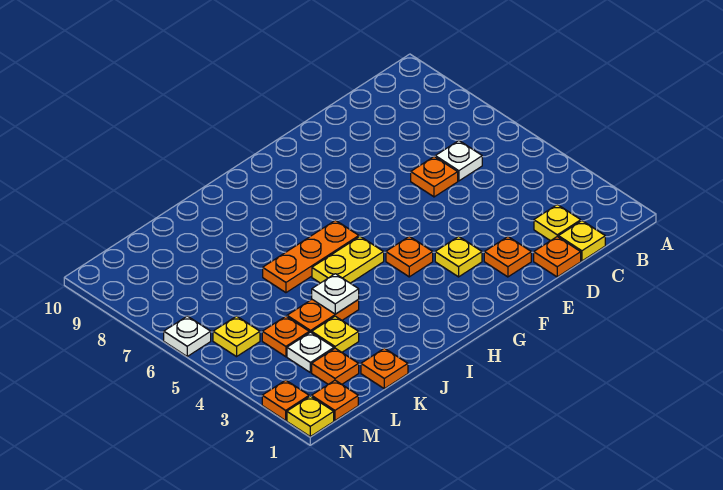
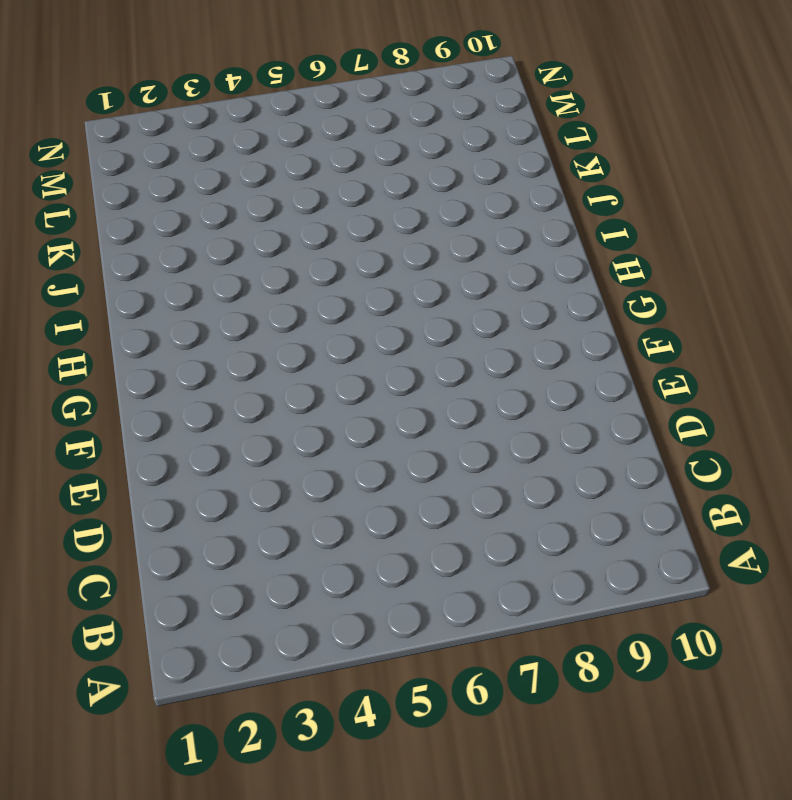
none -> yellow 1x1 plate [558,221,605,261]
none -> yellow 1x1 plate [534,205,581,241]
none -> white 1x1 plate [435,141,482,181]

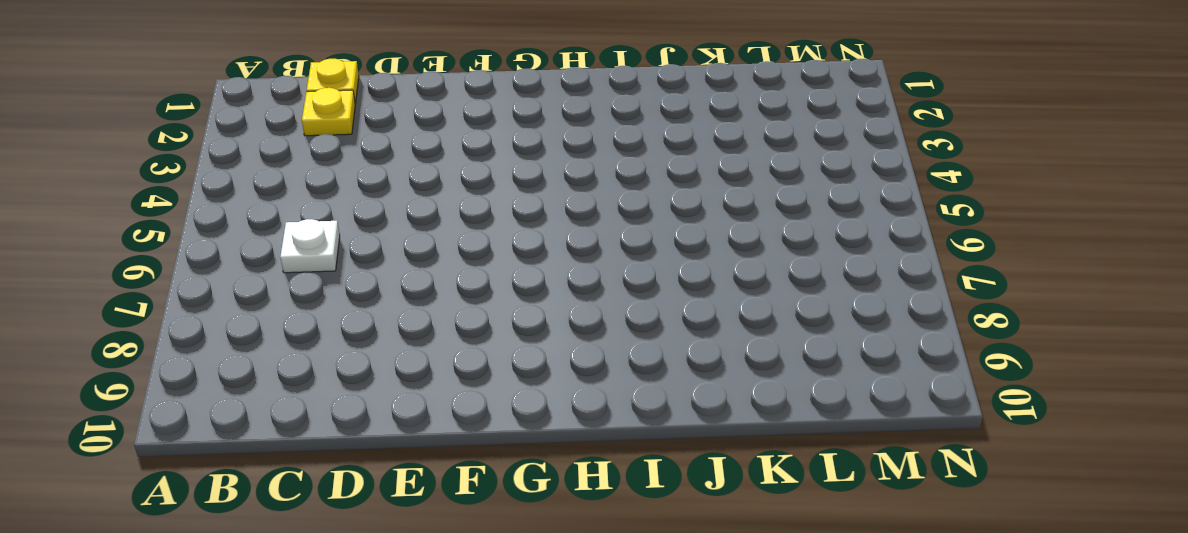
none -> orange 1x1 plate [534,237,581,277]
none -> orange 1x1 plate [411,156,458,197]
none -> orange 1x1 plate [484,237,531,277]

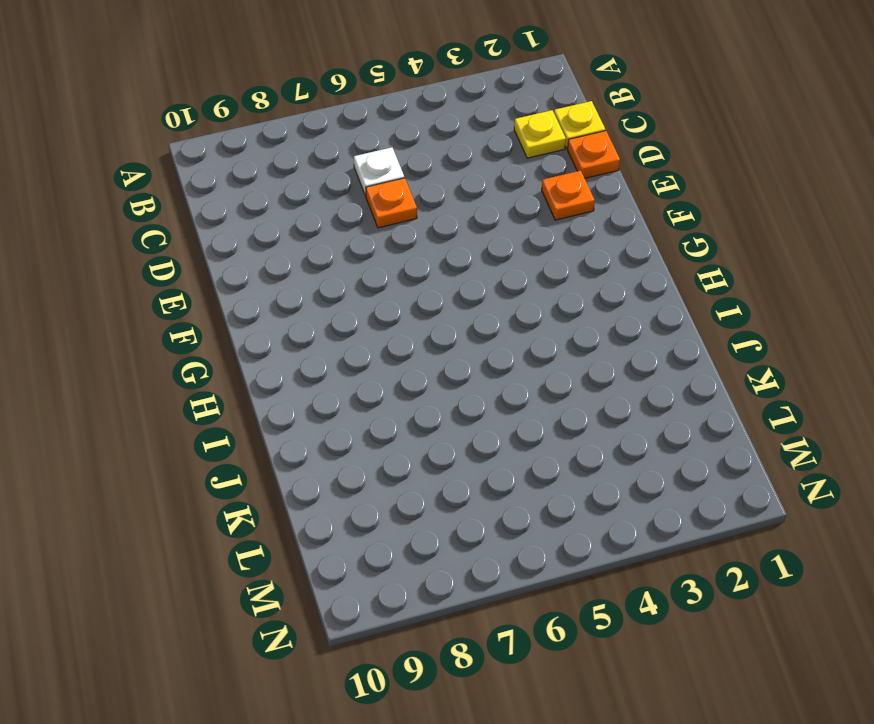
none -> yellow 1x1 plate [435,236,482,277]
none -> orange 1x1 plate [386,236,433,277]
none -> yellow 1x2 plate [312,236,384,283]

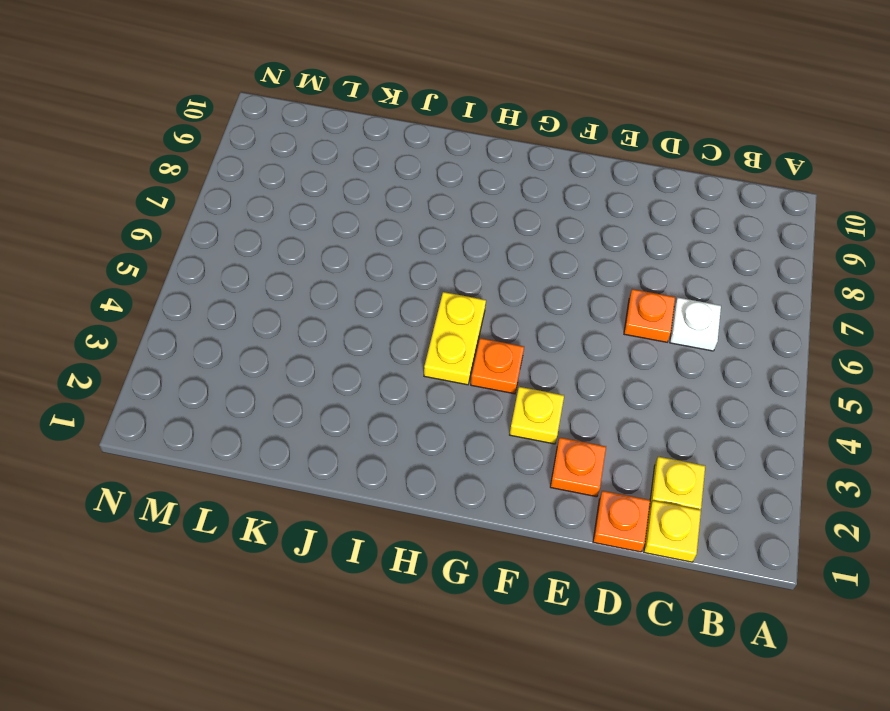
yellow 1x2 plate [424,292,486,385] -> yellow 1x2 plate turned to [312,236,384,283]
none -> orange 1x3 plate [263,220,359,293]
none -> orange 1x2 plate [287,300,359,333]
none -> orange 1x1 plate [361,348,408,389]

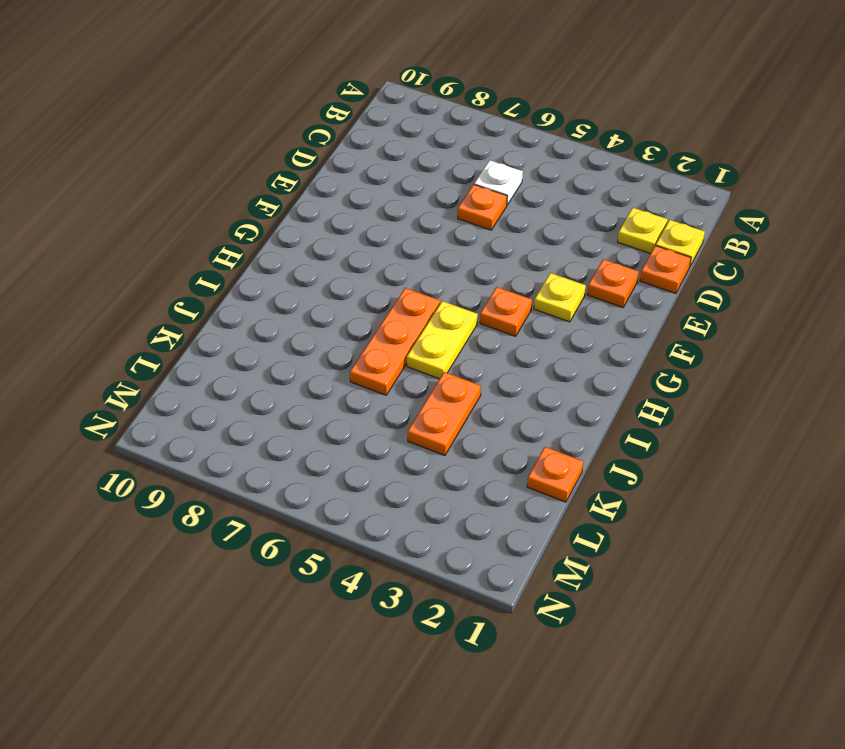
none -> yellow 1x1 plate [312,316,359,352]
none -> orange 1x1 plate [312,348,359,384]
none -> white 1x1 plate [287,332,334,373]

